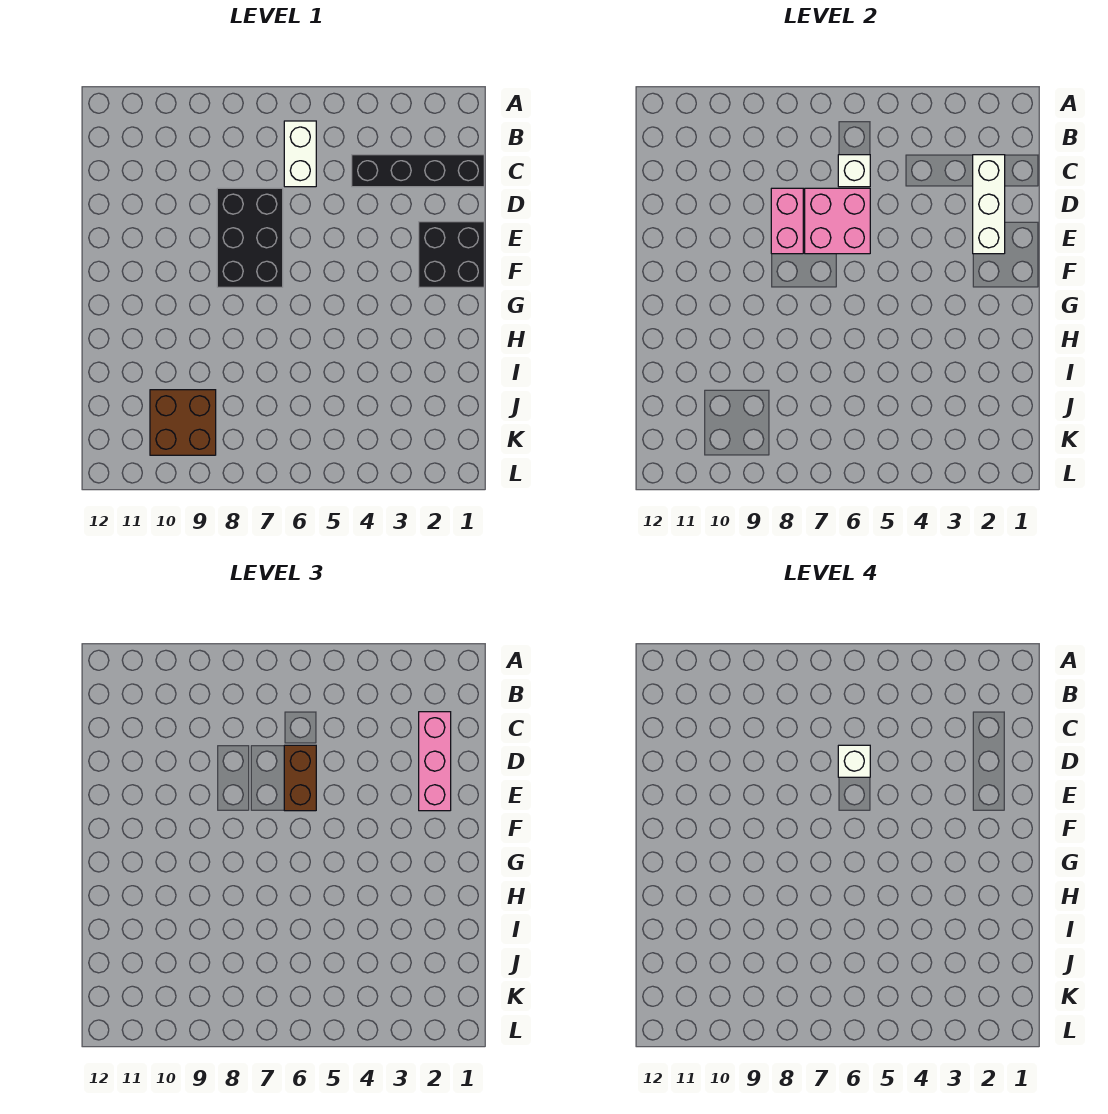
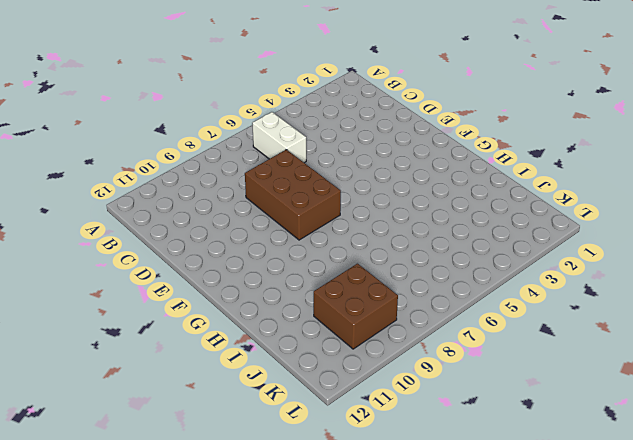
brown 2x3 brick [245,150,341,240] -> black 2x3 brick [217,188,283,287]
none -> black 1x4 brick [352,155,484,187]
none -> black 2x2 brick [419,222,484,287]
none -> white 1x3 brick [973,155,1005,254]

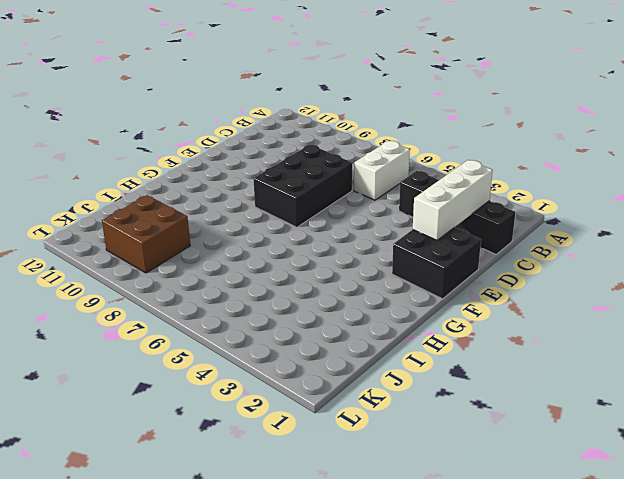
none -> white 1x1 brick [838,155,870,187]
none -> pink 2x2 brick [805,188,870,254]
none -> pink 1x2 brick [771,188,803,254]

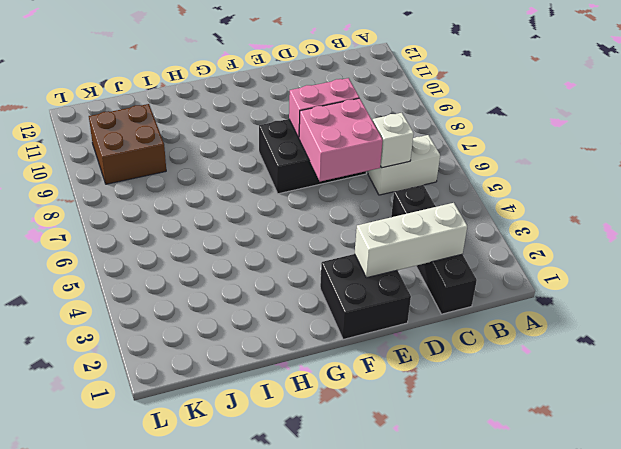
none -> pink 1x3 brick [419,712,451,811]
none -> brown 1x2 brick [284,745,316,811]
none -> white 1x1 brick [838,745,870,777]

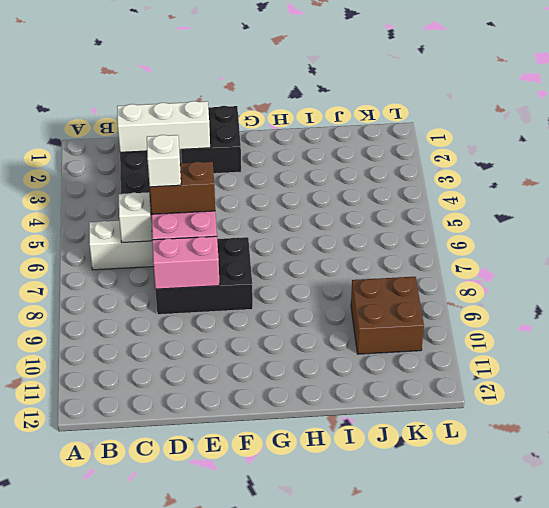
none -> pink 1x3 brick [419,712,451,811]

